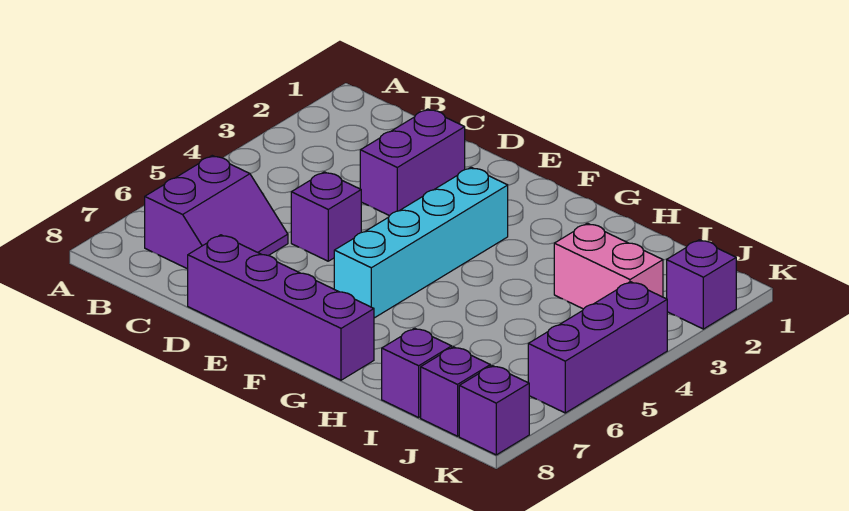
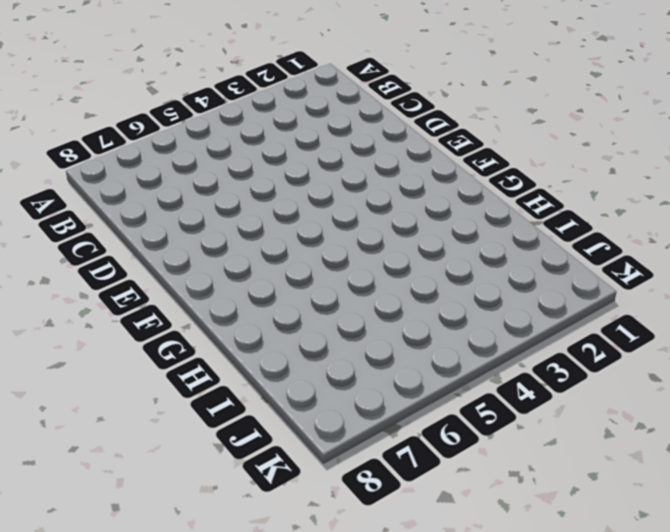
none -> purple 2x2 slope [145,156,288,269]
none -> purple 1x2 brick [360,109,465,216]

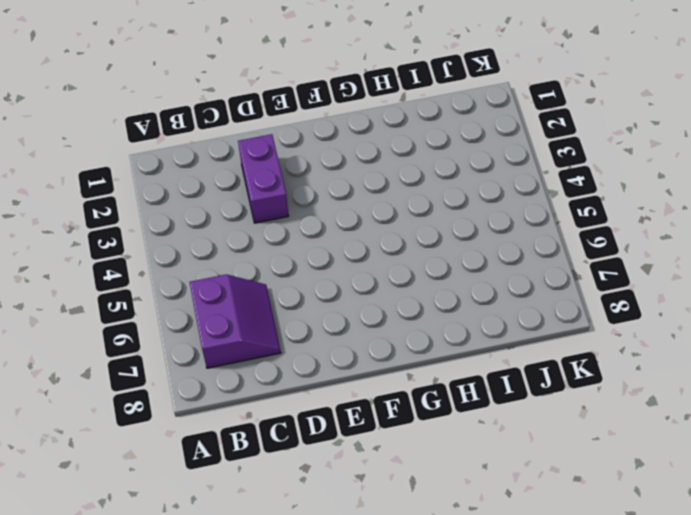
none -> purple 1x1 brick [291,172,361,261]
none -> purple 1x4 brick [188,235,374,380]

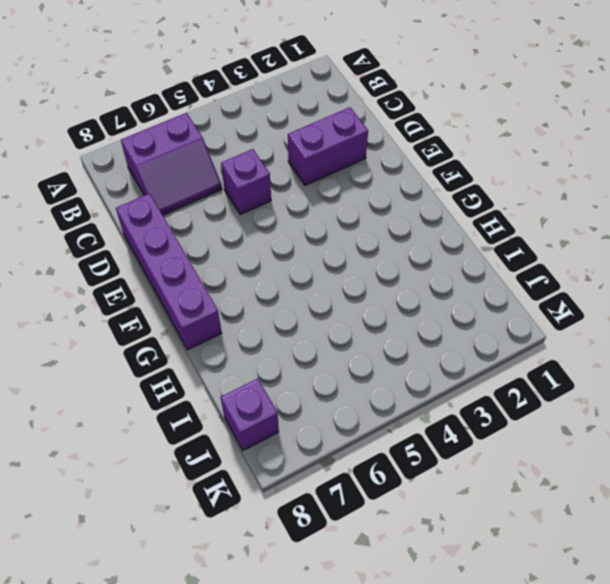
none -> cyan 1x4 brick [334,167,508,318]
none -> pink 1x2 brick [554,223,663,309]

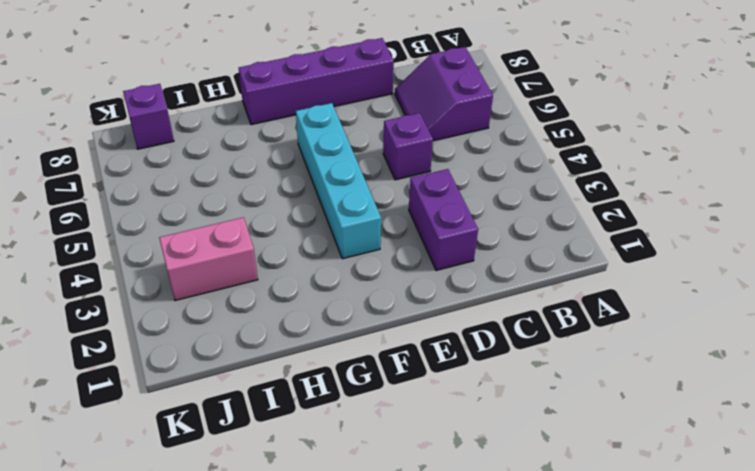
none -> purple 1x1 brick [382,328,452,418]
none -> purple 1x1 brick [667,240,736,329]

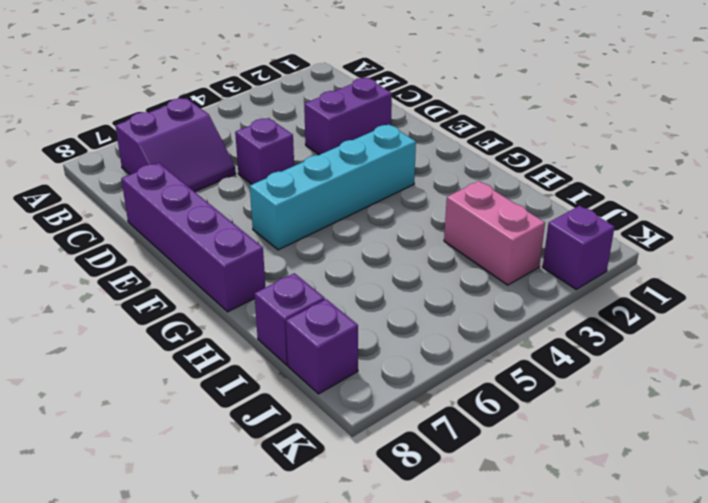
none -> purple 1x3 brick [528,282,667,413]
none -> purple 1x1 brick [459,366,529,455]

